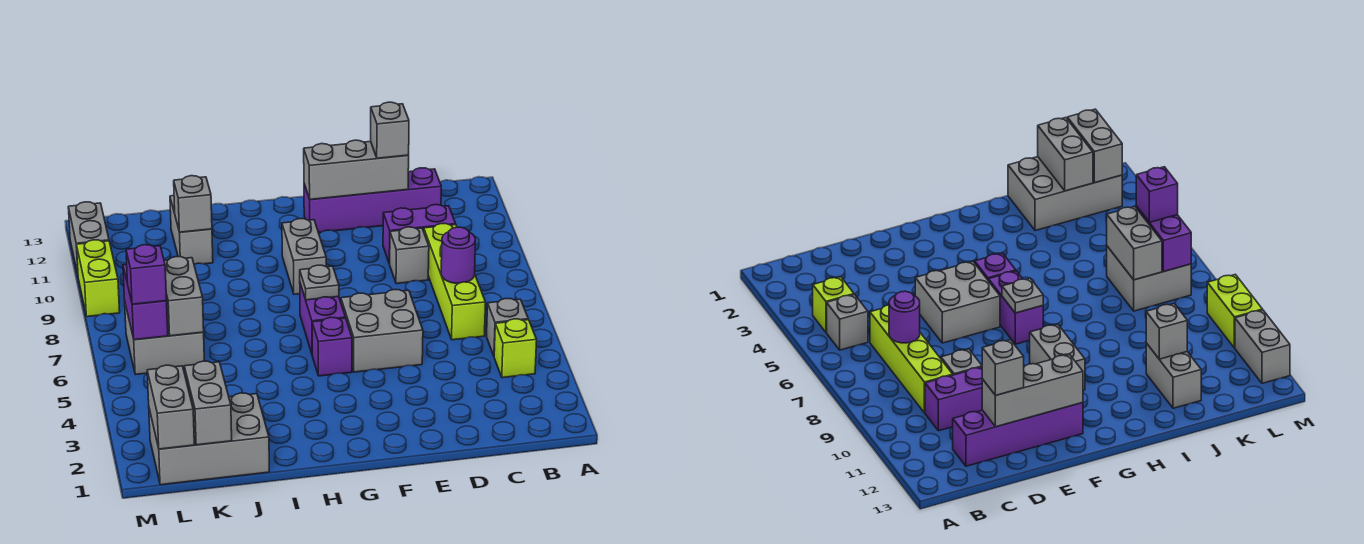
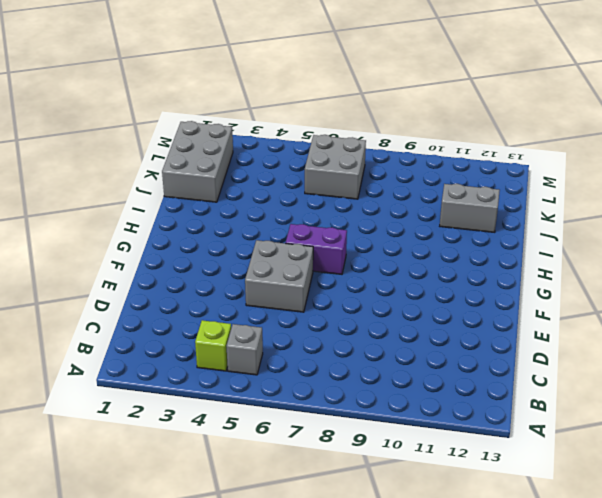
none -> lime 1x4 brick [424,224,486,340]
none -> purple 1x2 brick [383,205,456,264]
none -> purple 1x4 brick [304,168,441,232]

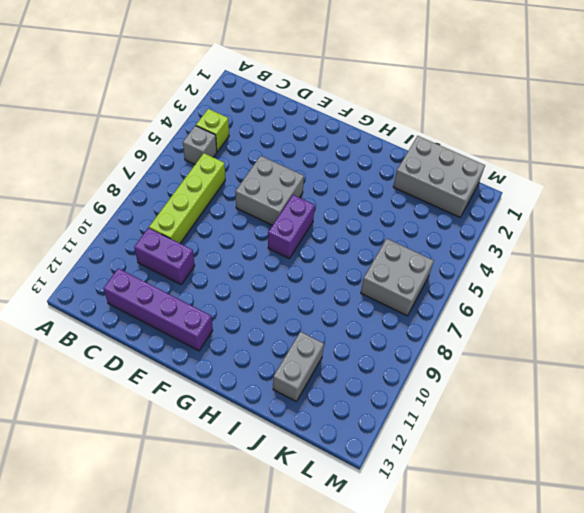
none -> grey 1x1 brick [390,227,429,284]
none -> purple 1x1 brick [312,317,352,376]
none -> grey 1x2 brick [282,219,326,294]

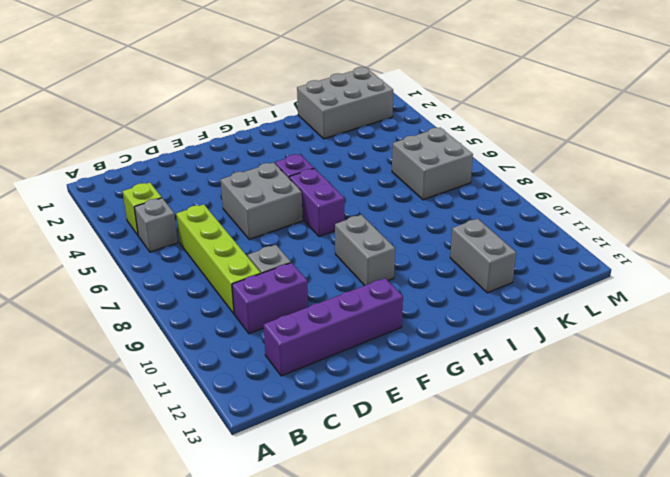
none -> lime 1x2 brick [77,240,120,317]
none -> grey 1x2 brick [68,202,109,274]
none -> purple 1x1 round brick [441,227,476,283]

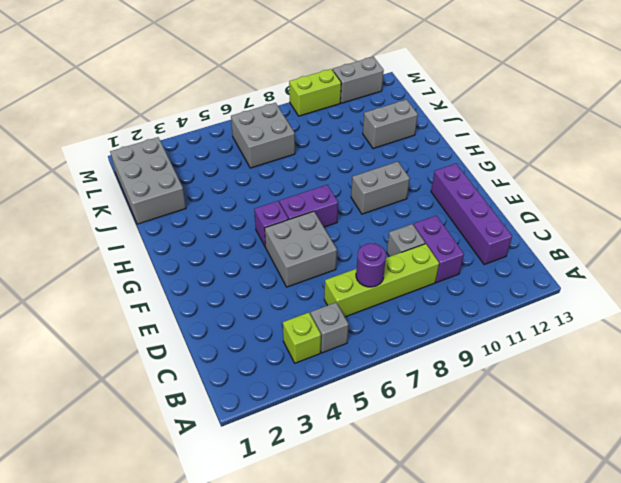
none -> grey 1x3 brick [304,140,409,199]
none -> grey 1x1 plate [300,265,339,300]
none -> grey 1x1 brick [174,176,212,232]

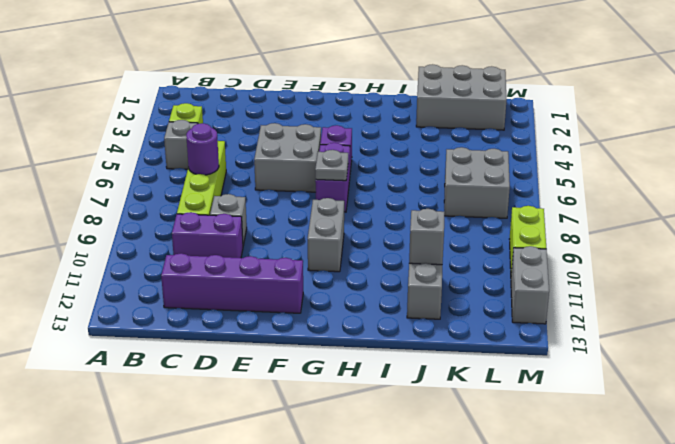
none -> grey 1x3 brick [304,140,409,199]
none -> grey 1x2 brick [184,361,232,445]
none -> grey 1x2 brick [164,257,204,336]

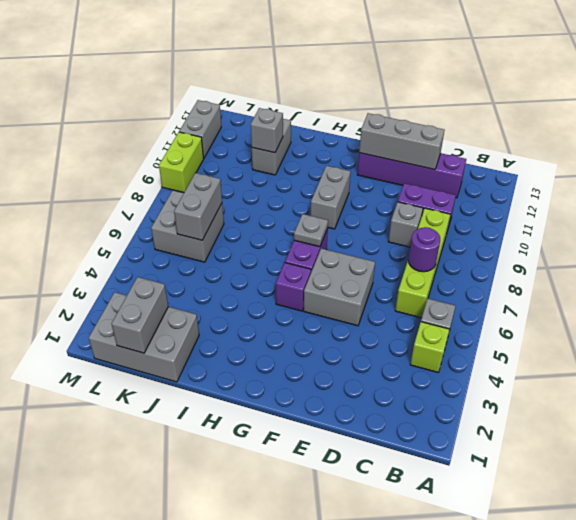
none -> grey 1x2 brick [147,365,194,449]
none -> purple 1x2 brick [123,264,168,340]
none -> grey 1x1 brick [371,102,409,158]

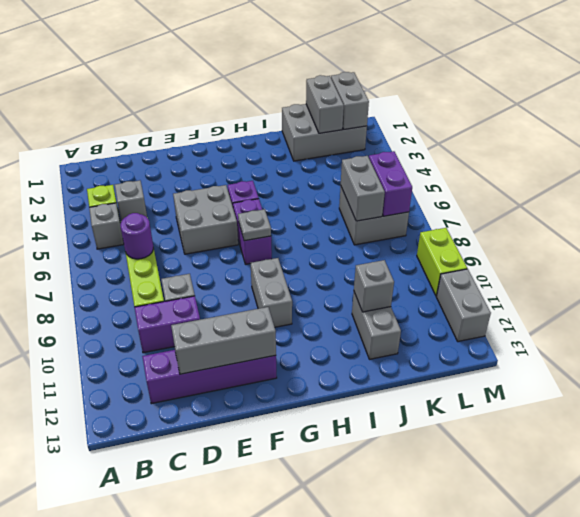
grey 1x1 brick [115,180,147,221] -> grey 1x1 brick moved to [371,102,409,158]
none -> purple 1x1 brick [126,245,167,304]

